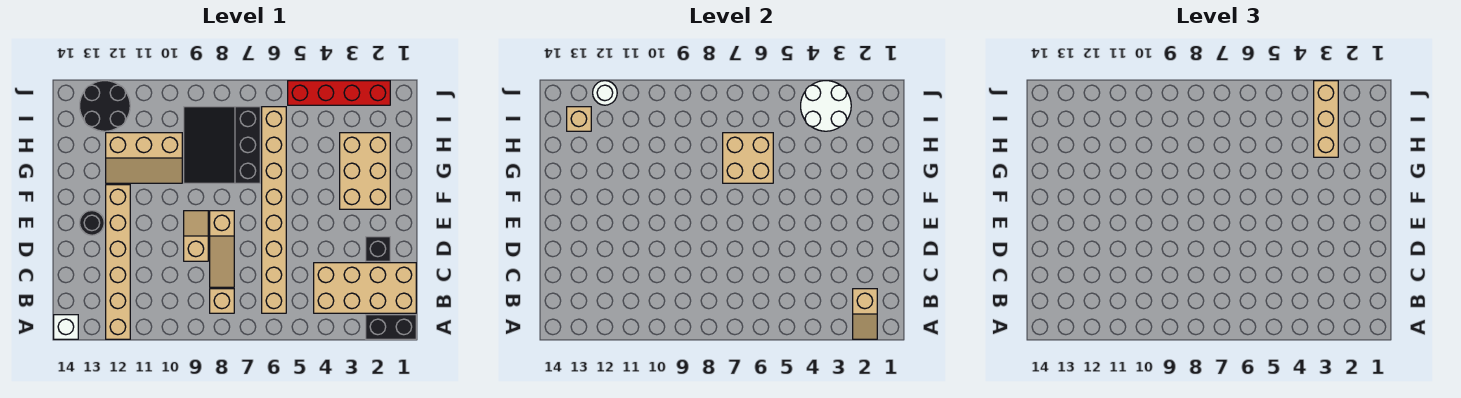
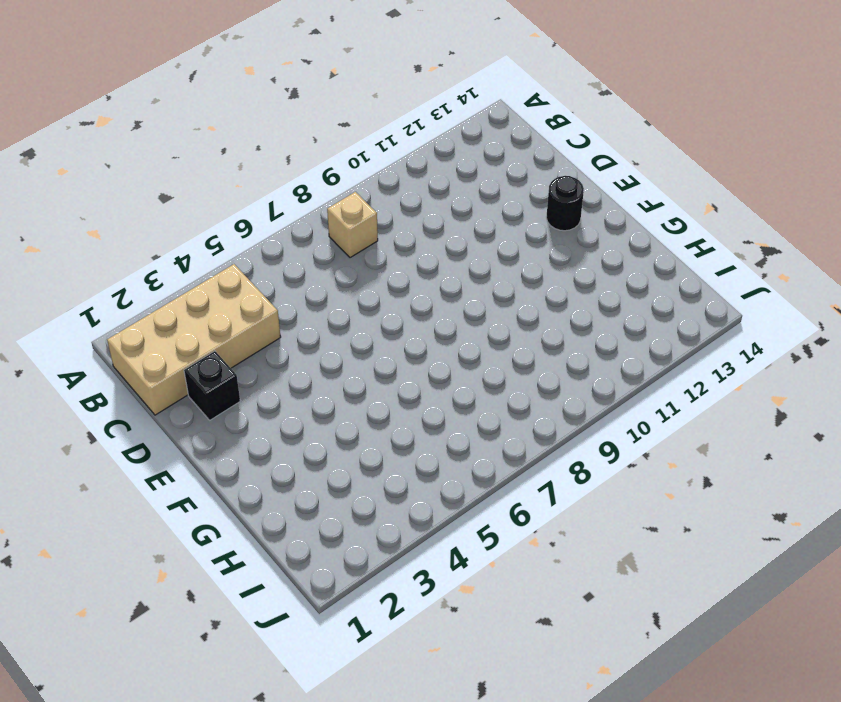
none -> black 1x2 brick [366,315,416,339]
none -> tan 1x6 brick [106,185,130,339]
none -> white 1x1 brick [54,315,78,339]

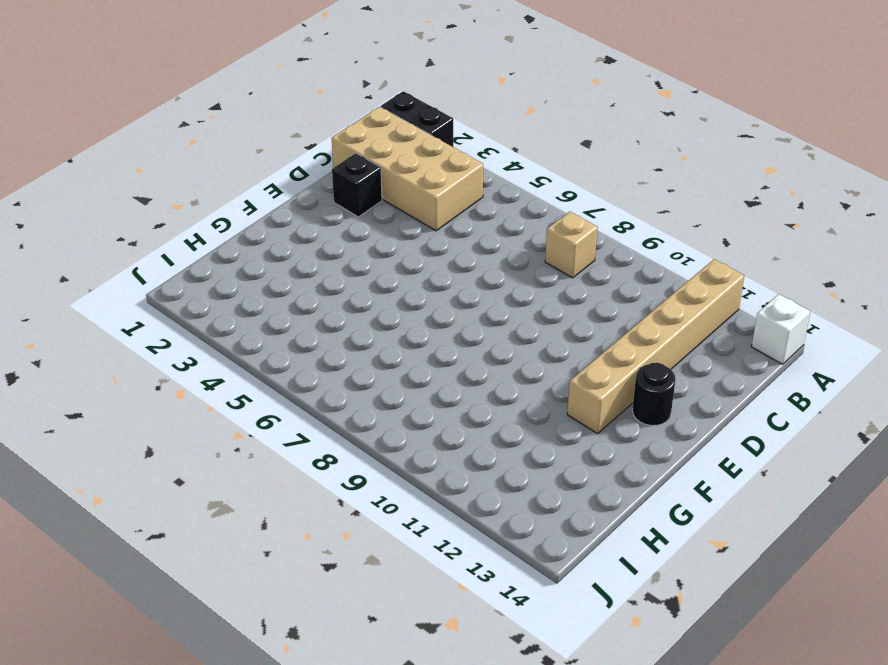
none -> tan 1x8 brick [262,107,286,313]
none -> tan 1x3 slope [210,211,234,287]
none -> tan 1x2 slope [184,211,208,261]

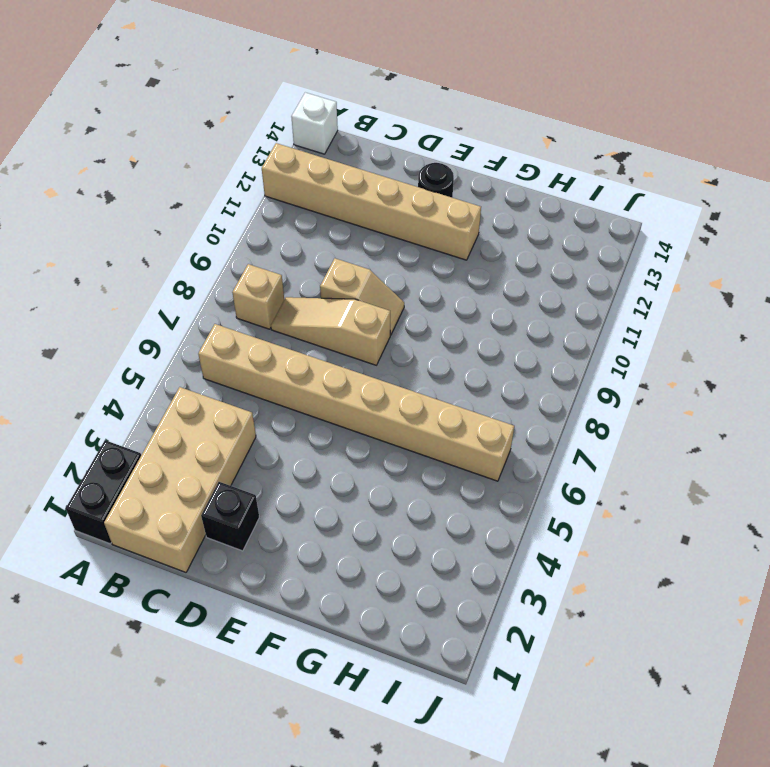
none -> tan 2x3 brick [340,133,390,209]
none -> black 3x3 slope [184,107,260,183]
none -> tan 2x3 slope [106,133,182,183]

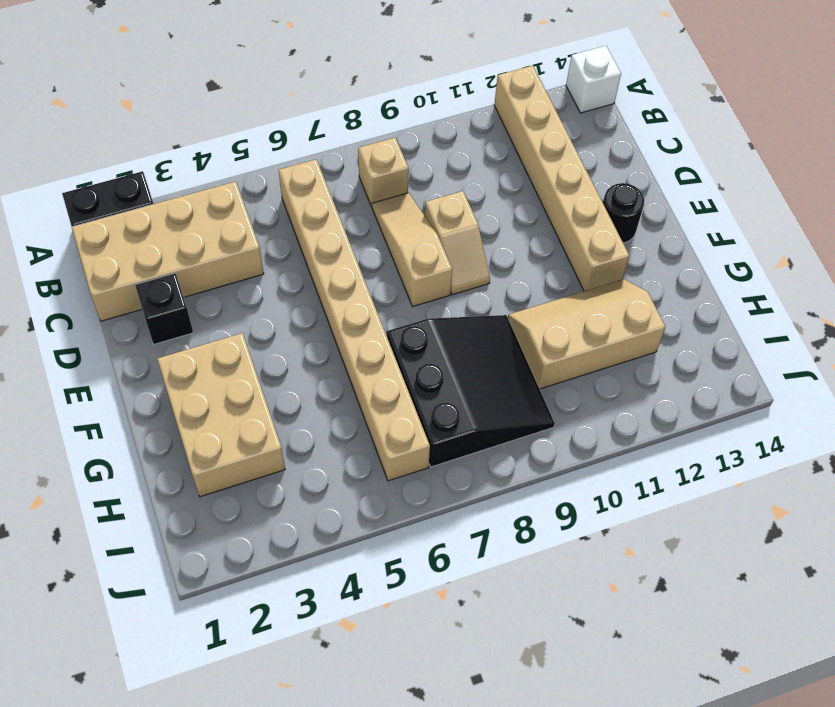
none -> black 2x2 round brick [80,81,130,131]
none -> red 1x4 brick [288,81,390,105]
none -> tan 1x2 slope [853,289,877,339]

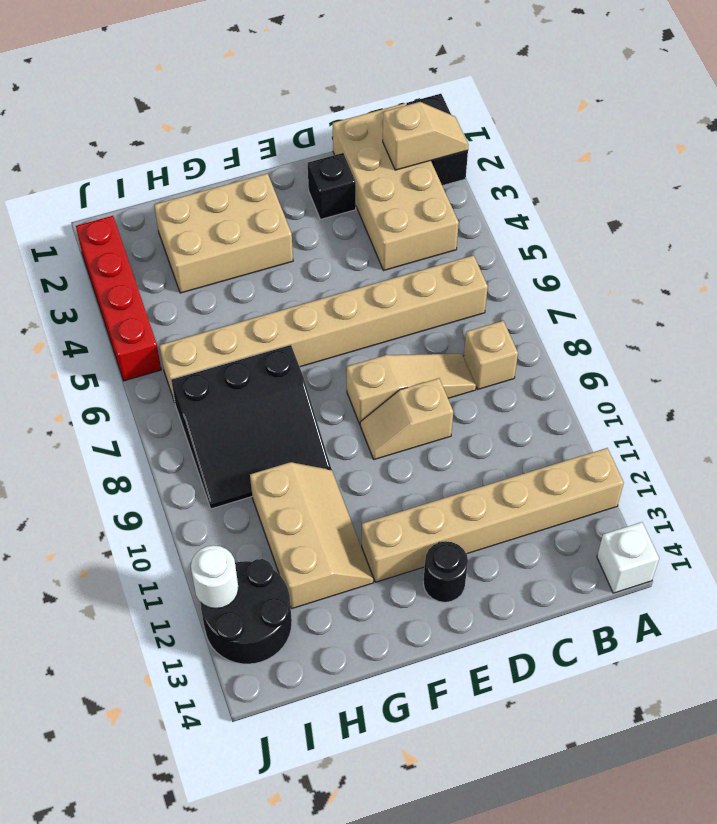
none -> tan 2x2 brick [723,133,773,183]
none -> white 2x2 round brick [801,81,851,131]
none -> tan 1x1 brick [567,107,591,131]

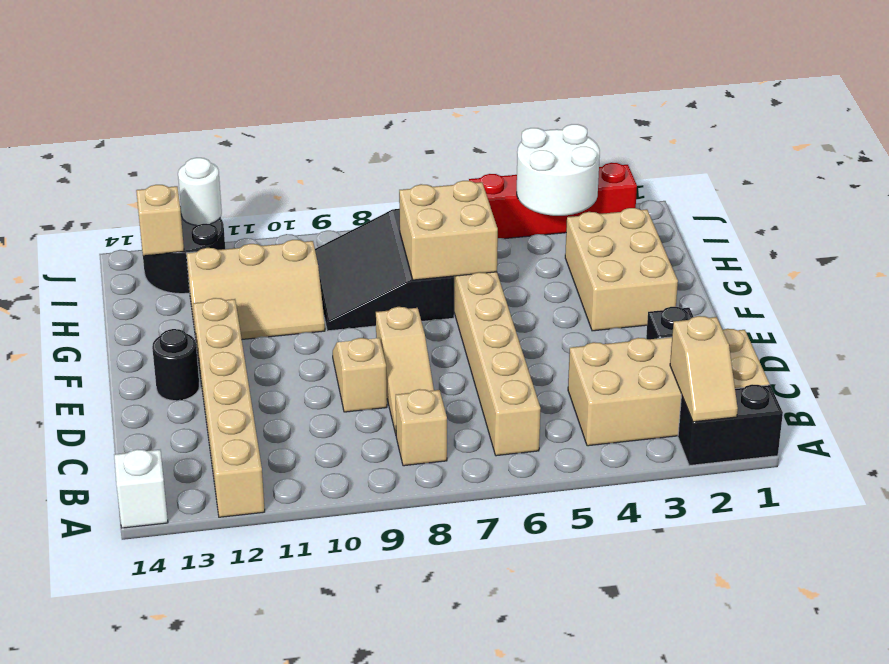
none -> tan 1x3 brick [1314,81,1338,157]

